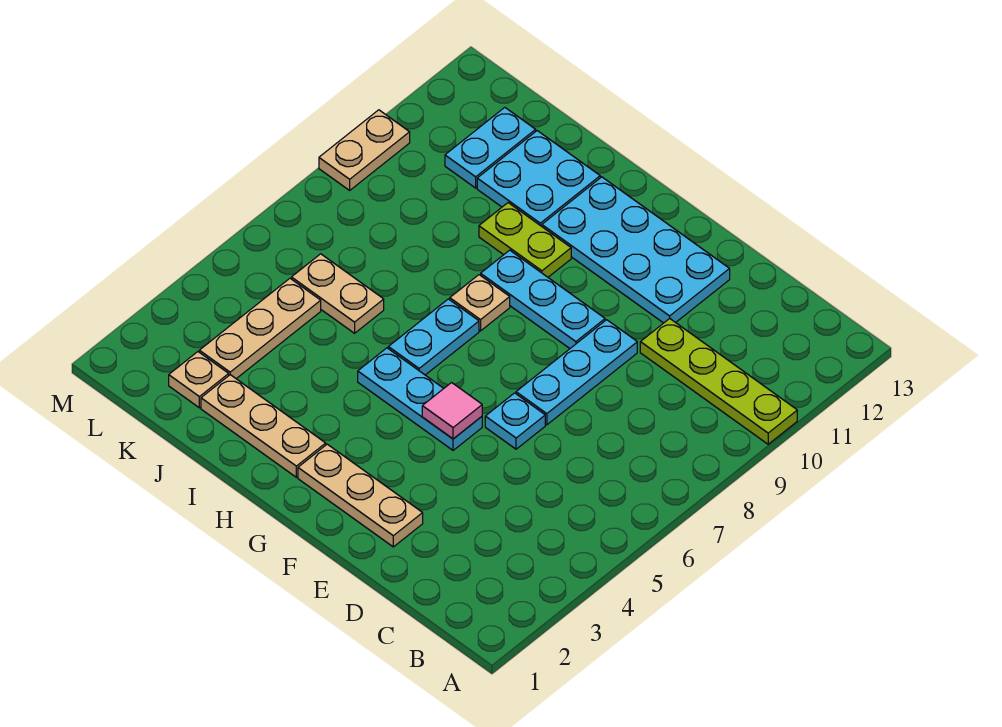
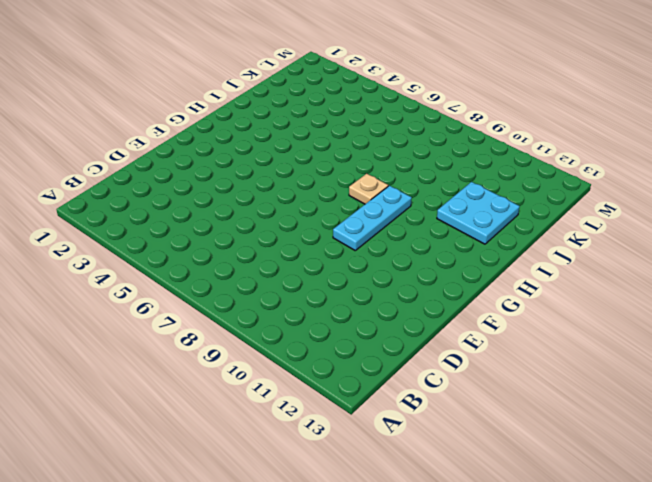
none -> lime 1x4 plate [640,319,797,444]
none -> tan 1x3 plate [298,444,423,547]
none -> cyan 1x1 plate [485,393,545,449]

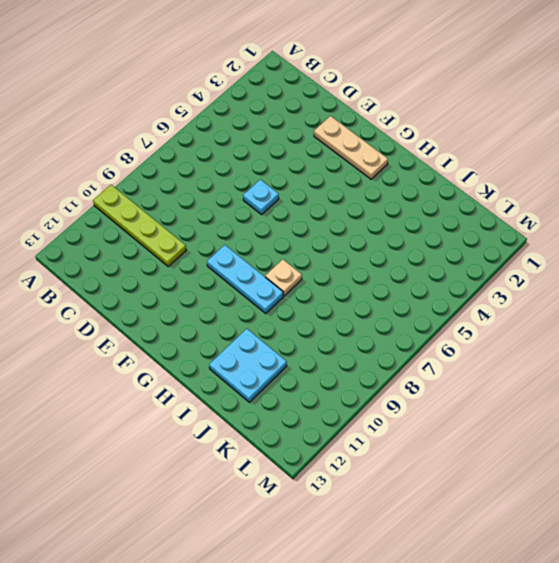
none -> cyan 1x3 plate [516,320,637,425]
none -> cyan 2x4 plate [542,177,730,323]
none -> cyan 1x3 plate [358,348,482,450]

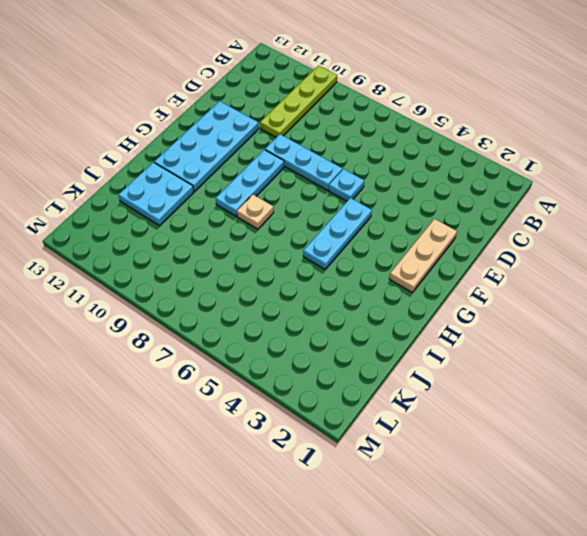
none -> tan 1x3 plate [201,375,326,477]
none -> cyan 1x2 plate [388,299,479,375]
none -> lime 1x2 plate [479,203,571,277]

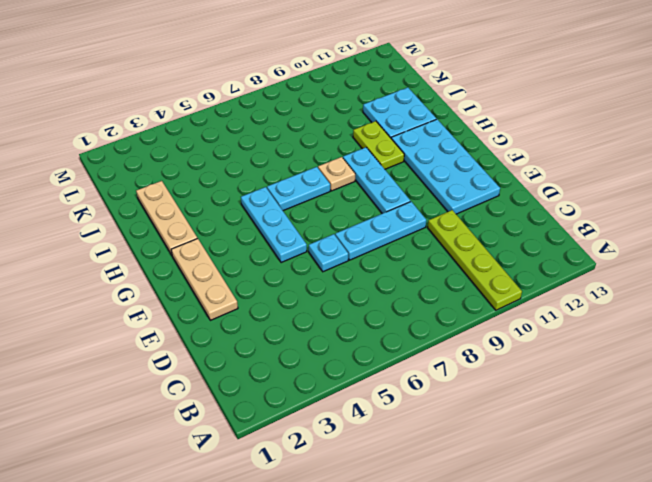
none -> tan 1x2 plate [291,254,384,333]
none -> tan 1x1 plate [169,352,229,408]
none -> tan 1x3 plate [199,278,321,379]

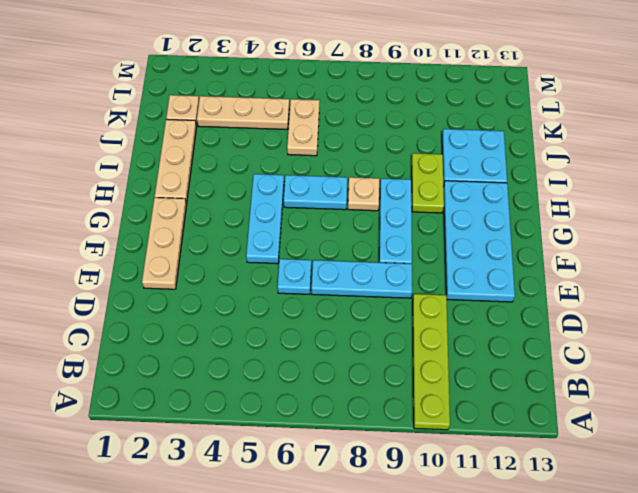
none -> cyan 1x2 plate [445,108,536,188]
none -> tan 1x2 plate [319,110,410,190]
none -> pink 1x1 tile [422,383,482,439]

